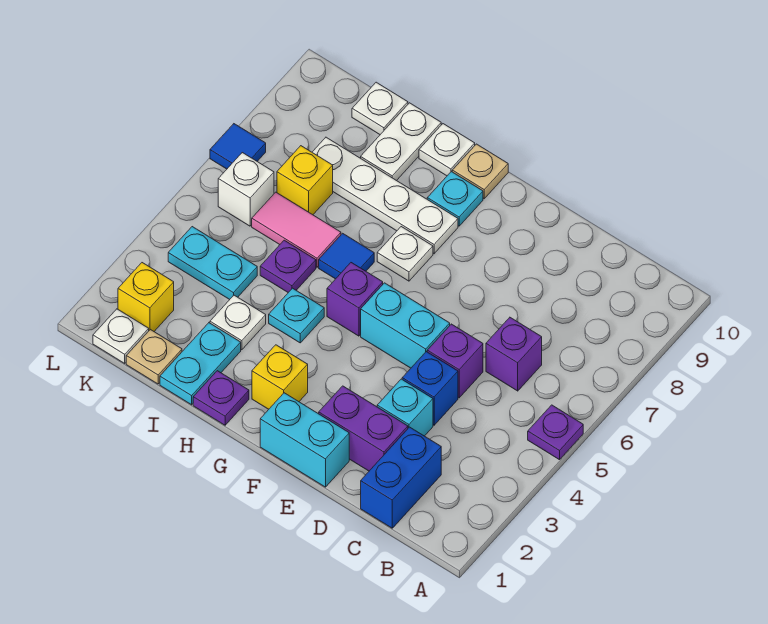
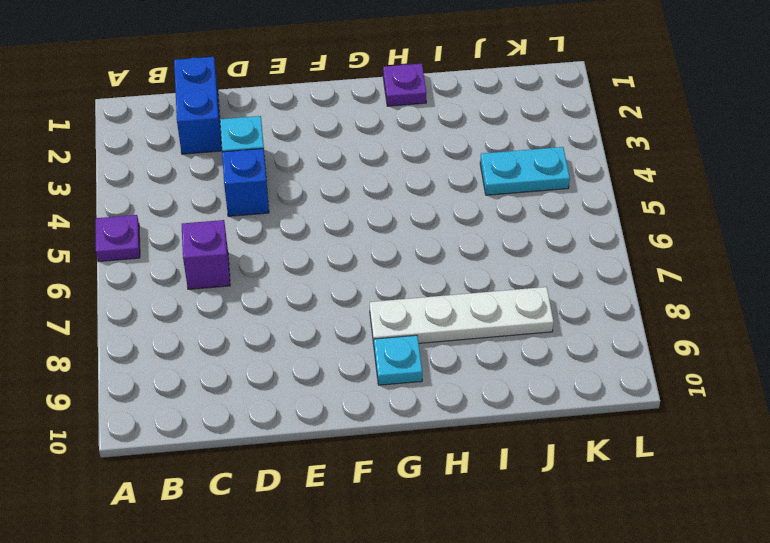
none -> purple 1x2 brick [319,386,408,471]
none -> purple 1x1 brick [427,324,483,398]
none -> cyan 1x2 brick [260,393,349,487]
none -> cyan 1x2 brick [361,283,450,368]

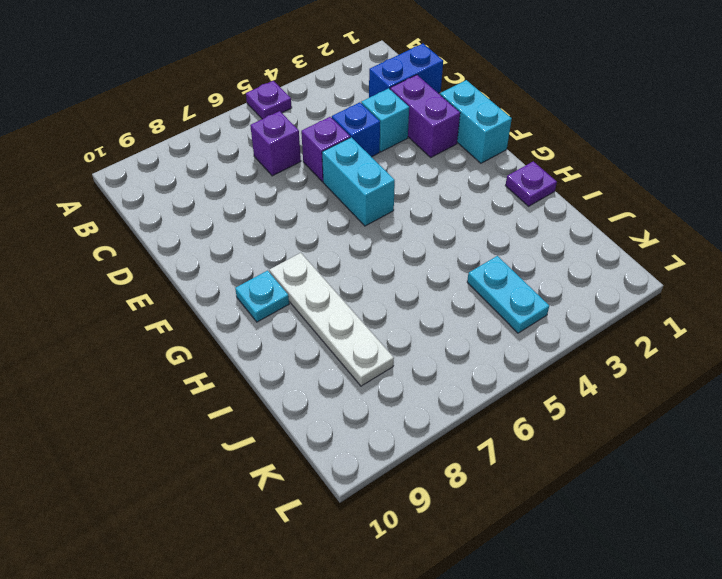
none -> yellow 1x1 brick [252,345,308,409]
none -> purple 1x1 brick [327,263,383,336]
none -> white 1x1 plate [377,227,433,281]
none -> tan 1x1 plate [452,144,508,199]

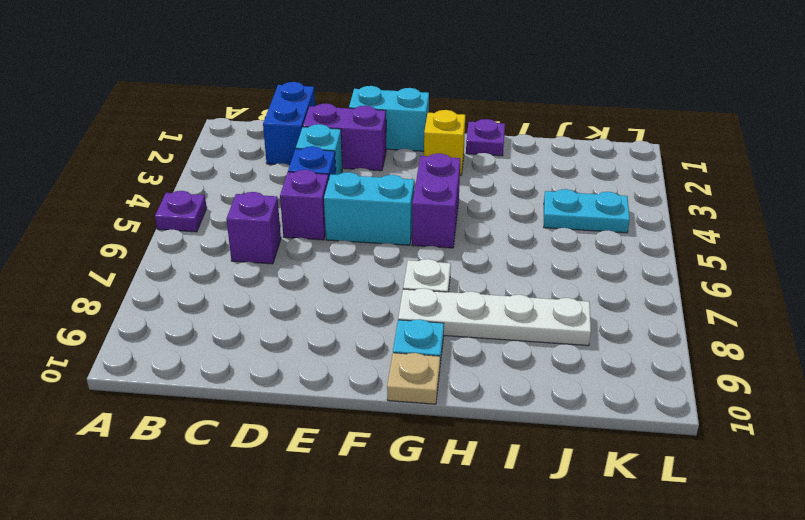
purple 1x2 brick [412,153,460,248] -> purple 1x1 brick [327,263,383,336]
none -> cyan 1x1 plate [269,288,324,343]
none -> blue 1x1 tile [319,233,374,279]
none -> white 1x1 plate [419,124,475,176]
none -> cyan 1x2 plate [160,323,241,405]

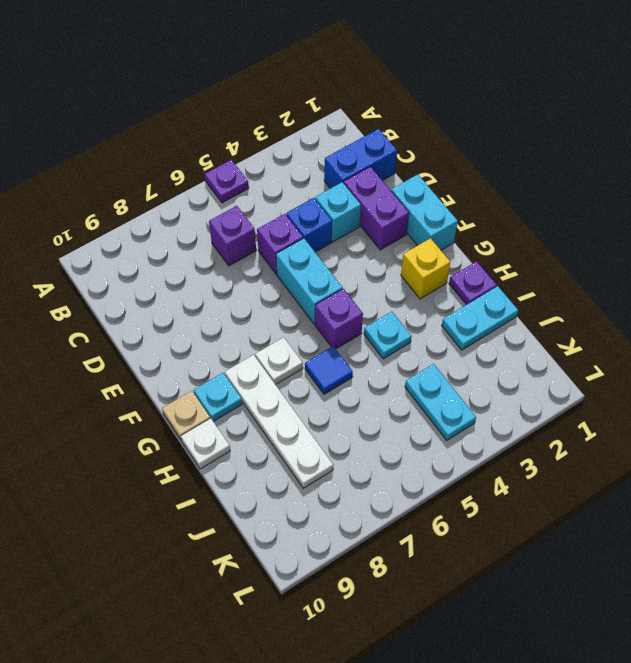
none -> white 1x1 plate [210,295,266,350]
none -> purple 1x1 plate [260,240,316,292]
none -> pink 1x2 tile [252,192,341,267]
none -> white 1x2 plate [361,103,441,181]

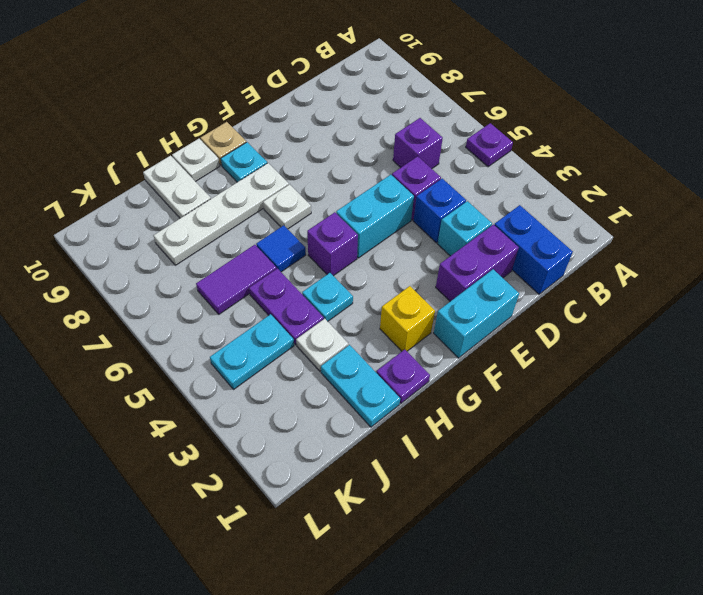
purple 1x2 plate [249,269,324,345] -> purple 1x1 plate [260,240,316,292]
purple 1x2 tile [196,245,276,314] -> pink 1x2 tile [252,192,341,267]
none -> tan 1x1 plate [126,330,182,384]
none -> yellow 1x1 brick [277,146,333,215]
none -> white 1x1 plate [352,82,408,134]
none -> white 1x1 plate [93,309,149,363]

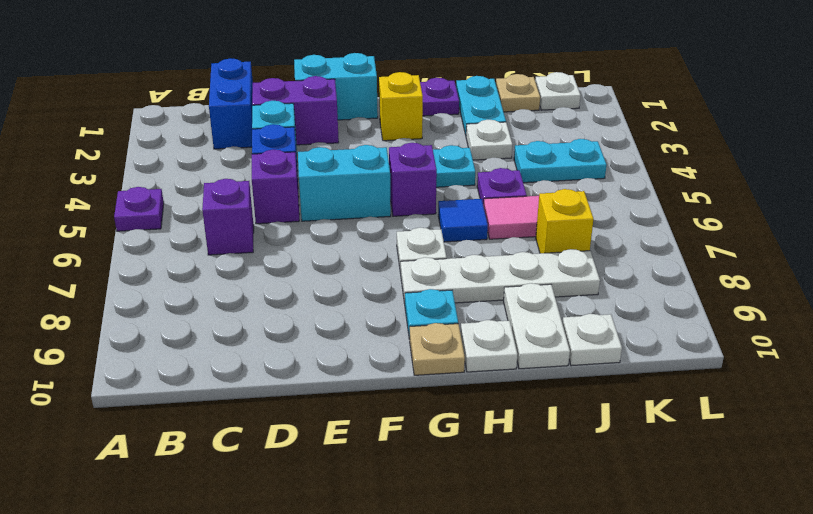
none -> yellow 1x1 brick [118,263,174,331]
none -> white 1x1 brick [218,153,274,226]
none -> blue 1x1 tile [210,124,266,169]

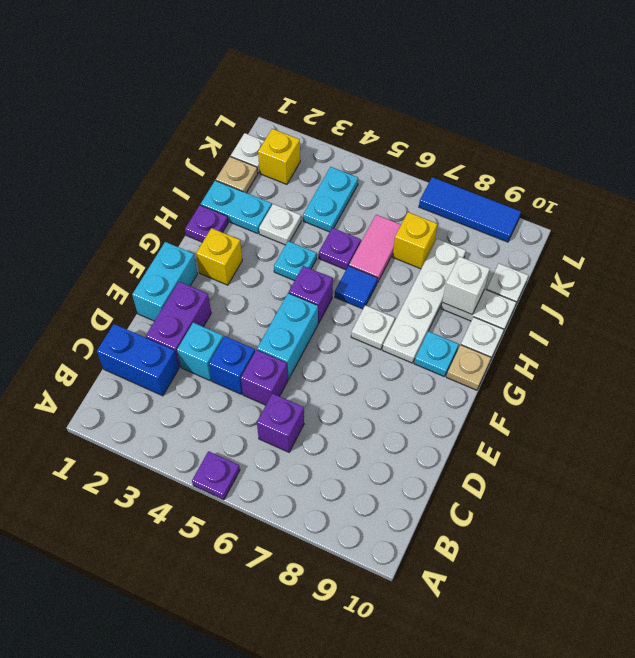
white 1x1 brick [442,256,490,315] -> white 1x1 brick moved to [218,153,274,226]
blue 1x3 tile [419,177,521,242] -> blue 1x1 tile [210,124,266,169]

